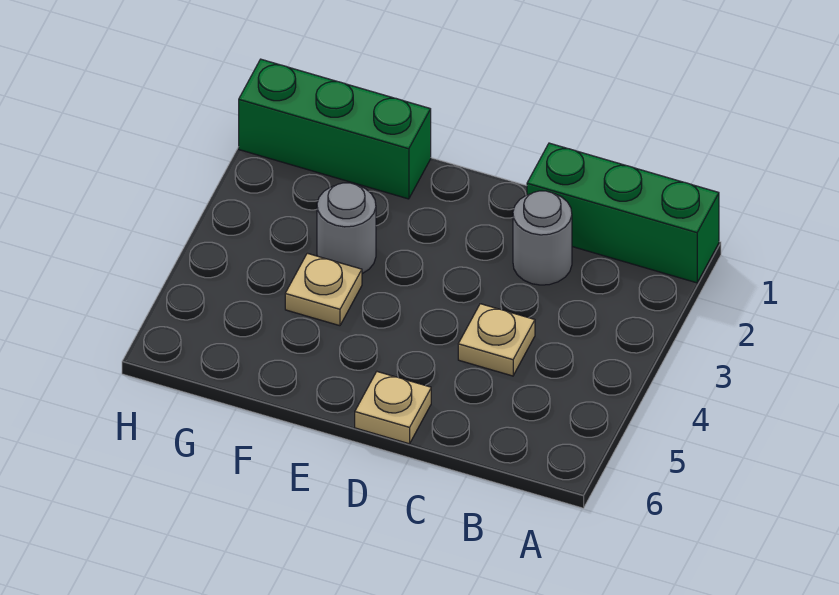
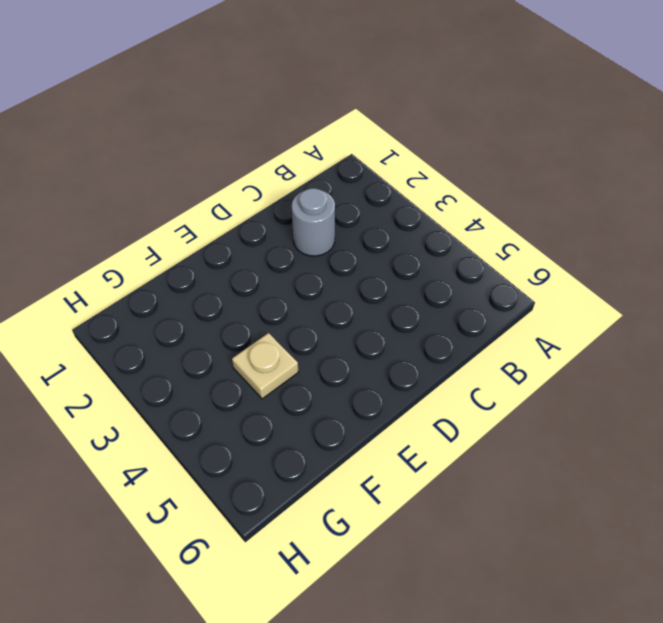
none -> green 1x3 brick [527,143,719,283]
none -> tan 1x1 plate [458,304,535,376]

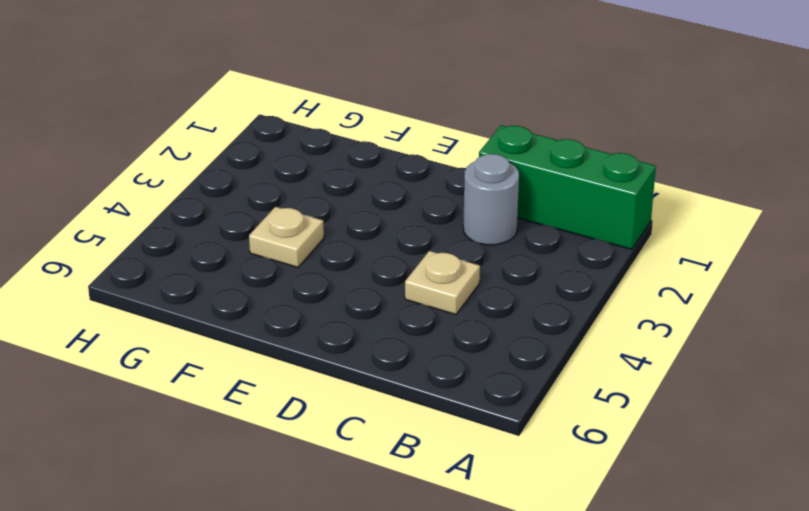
none -> tan 1x1 plate [355,372,431,444]
none -> green 1x3 brick [239,59,431,199]

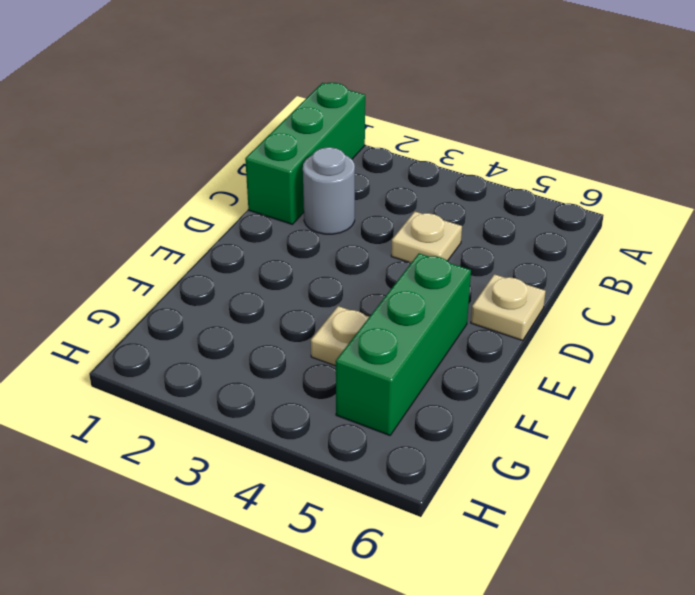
green 1x3 brick [336,253,471,435] -> green 1x3 brick moved to [239,59,431,199]
none -> grey 1x1 round brick [317,183,376,274]

